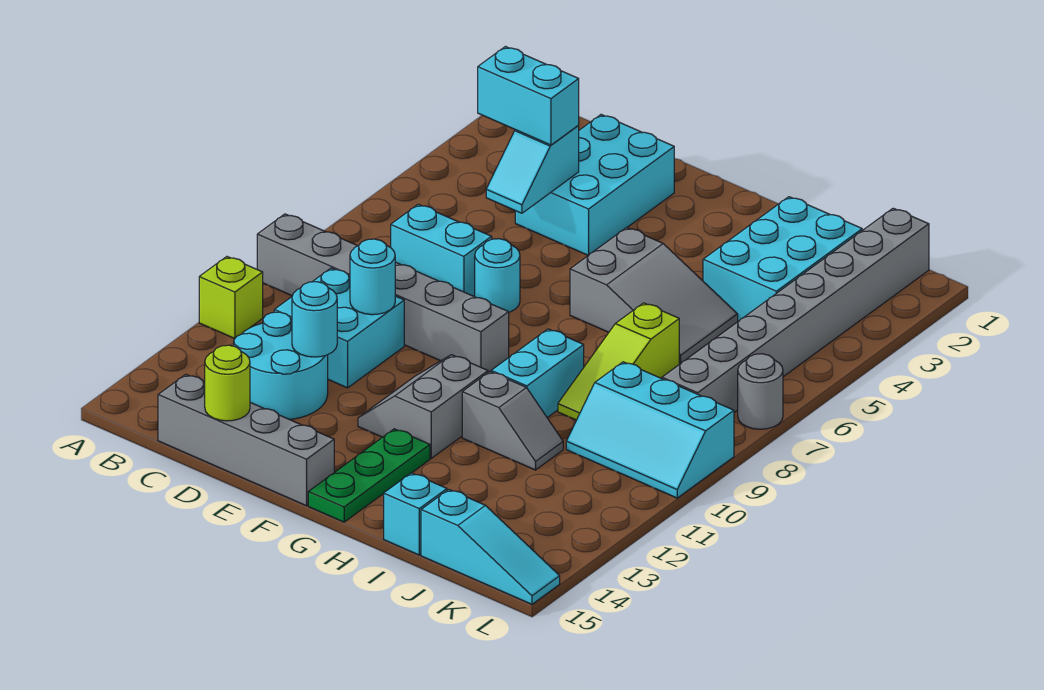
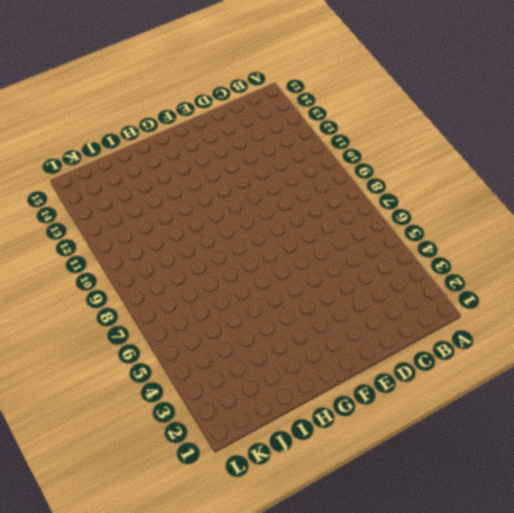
none -> grey 1x6 brick [257,214,509,372]
none -> lime 1x1 brick [199,257,263,339]
none -> cyan 1x2 brick [391,204,492,296]

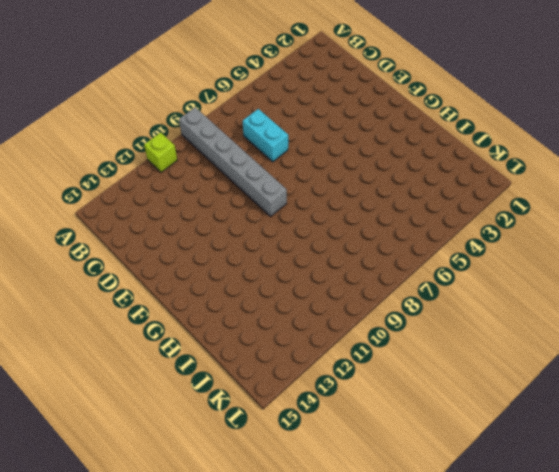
none -> cyan 2x2 brick [274,268,404,388]
none -> cyan 2x2 round brick [234,312,328,420]
none -> grey 1x4 brick [158,374,334,506]

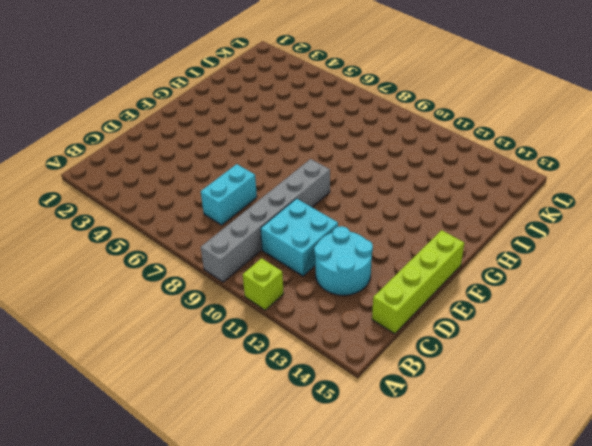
lime 1x4 brick [372,230,464,334] -> grey 1x4 brick [158,374,334,506]
none -> cyan 2x3 brick [515,115,674,255]
none -> cyan 1x1 round brick [475,239,520,312]
none -> grey 2x2 slope [358,355,488,458]

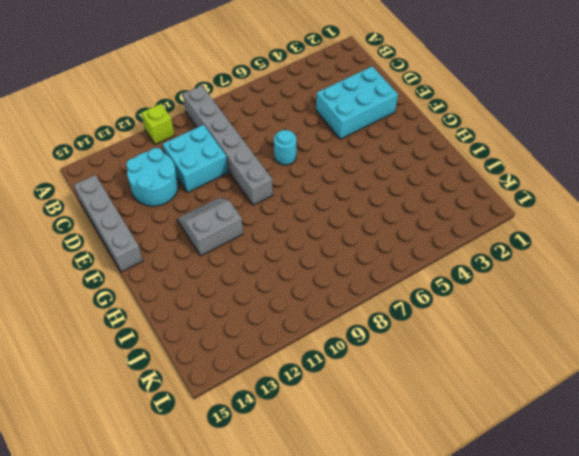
none -> cyan 1x2 brick [391,204,492,296]
none -> grey 2x3 slope [570,228,738,364]
none -> green 1x3 plate [308,429,430,522]

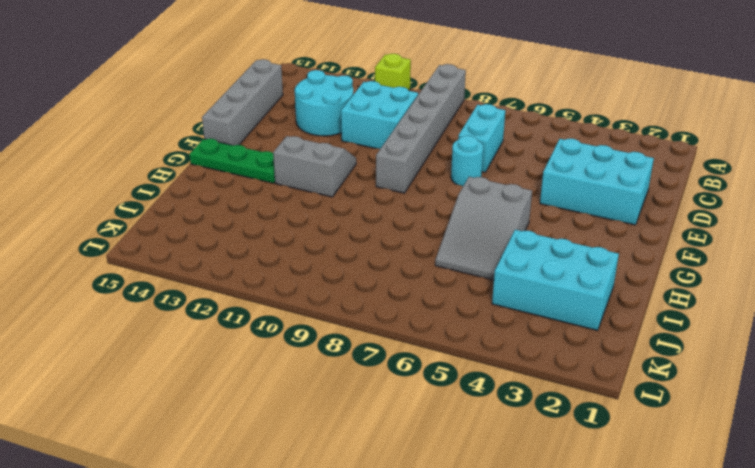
none -> cyan 1x2 brick [491,329,584,418]
none -> grey 1x2 slope [462,372,563,470]
none -> lime 1x3 slope [558,303,679,420]

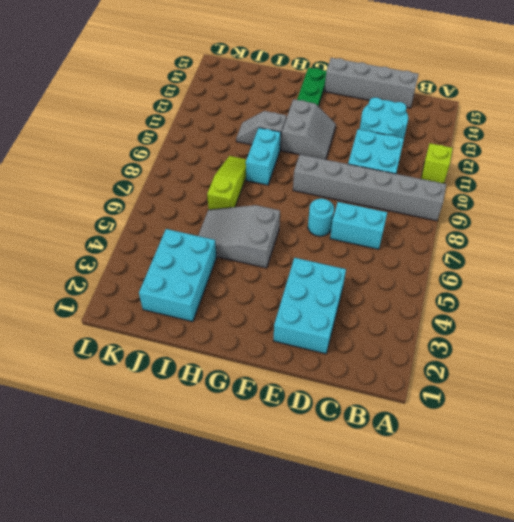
none -> cyan 1x1 brick [384,473,447,555]
none -> cyan 2x3 slope [566,362,734,498]
none -> cyan 1x3 slope [421,490,560,604]

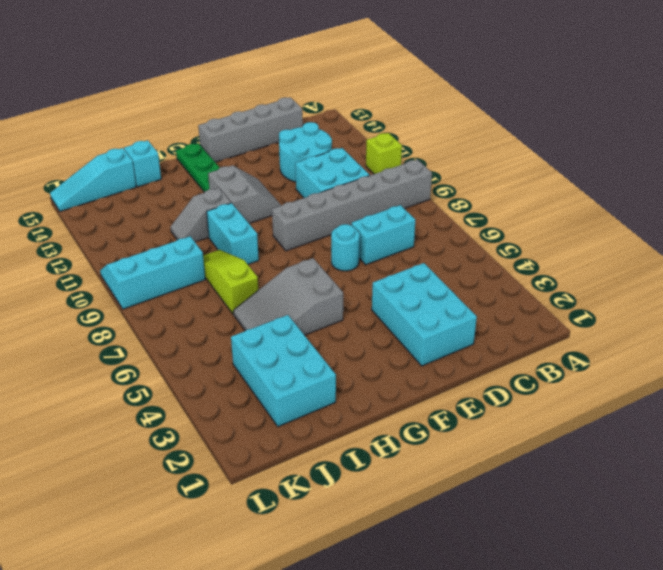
none -> grey 1x8 brick [662,208,929,413]
none -> grey 1x1 round brick [738,354,783,429]
none -> cyan 1x2 slope [486,125,579,213]

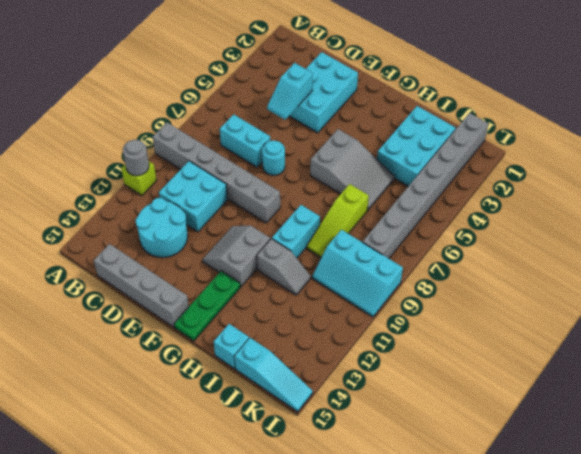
grey 1x1 round brick [123,140,149,176] -> grey 1x1 round brick moved to [738,354,783,429]
none -> cyan 1x1 round brick [350,239,395,315]
none -> cyan 1x1 round brick [292,282,337,357]
none -> lime 1x1 round brick [205,345,250,421]

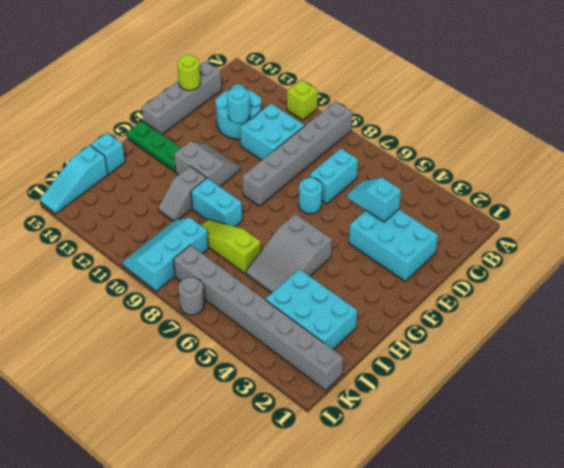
none -> cyan 1x1 round brick [350,239,395,315]
none -> cyan 1x2 brick [478,47,579,145]

